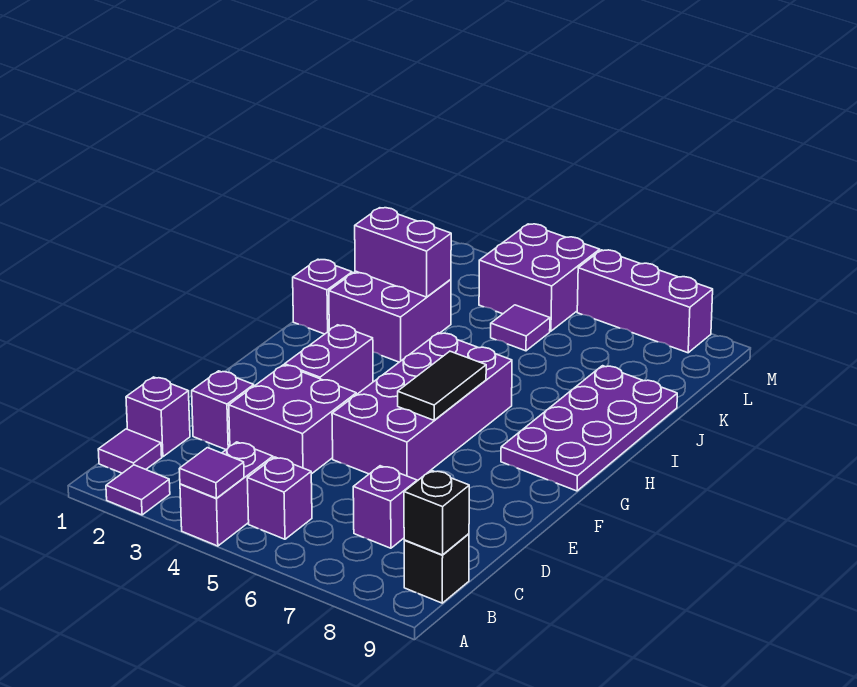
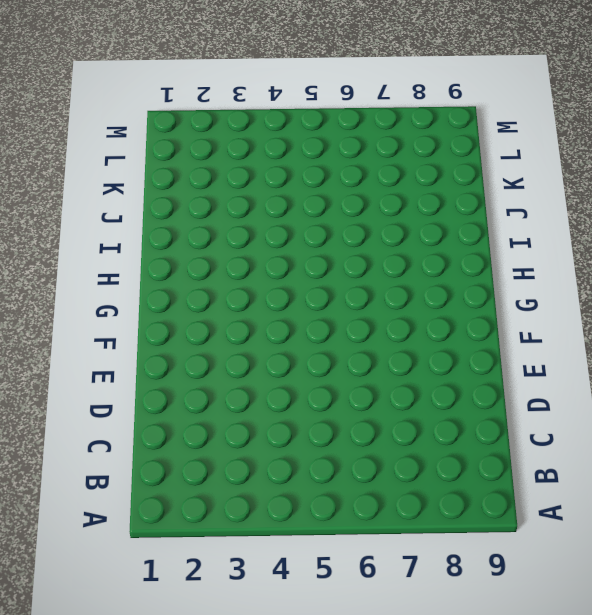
none -> purple 1x1 tile [106,465,170,515]
none -> purple 1x2 brick [180,442,273,546]
none -> purple 1x1 tile [98,429,162,473]

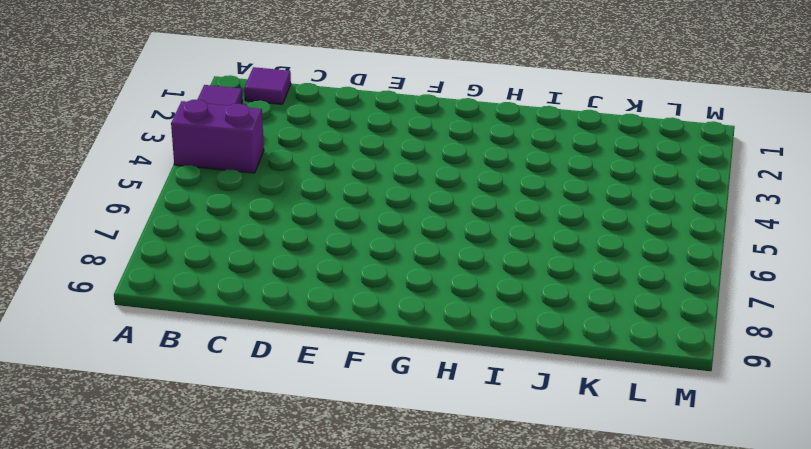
none -> purple 1x1 brick [247,457,312,539]
none -> black 1x1 brick [404,534,469,603]
none -> purple 1x1 brick [126,377,190,457]

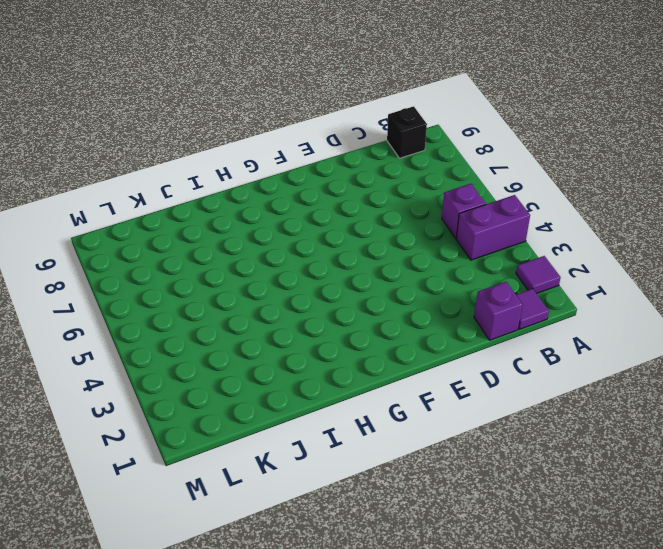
none -> purple 1x1 brick [353,466,417,548]
none -> purple 1x1 brick [192,371,254,449]
none -> purple 2x2 brick [229,365,356,474]

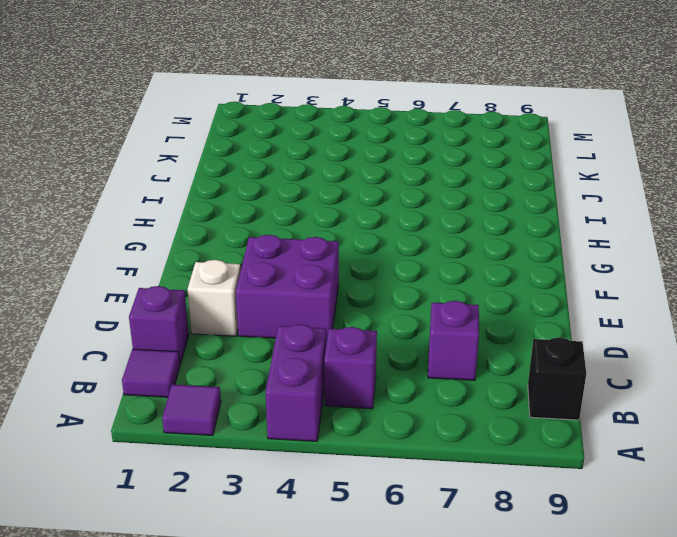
white 1x1 brick [187,260,241,336] -> purple 1x1 brick [192,371,254,449]
none -> purple 2x4 brick [332,333,512,481]
none -> purple 1x2 brick [285,325,373,395]
none -> purple 2x4 plate [501,366,677,491]

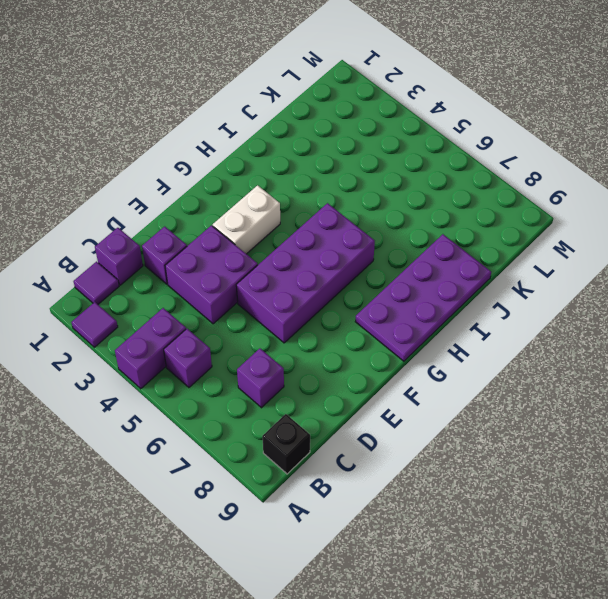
white 1x2 brick [213,185,280,254] -> purple 1x2 brick [285,325,373,395]
none -> purple 1x1 brick [293,259,352,334]
none -> purple 2x2 brick [329,271,451,362]
none -> purple 1x1 tile [491,305,550,351]

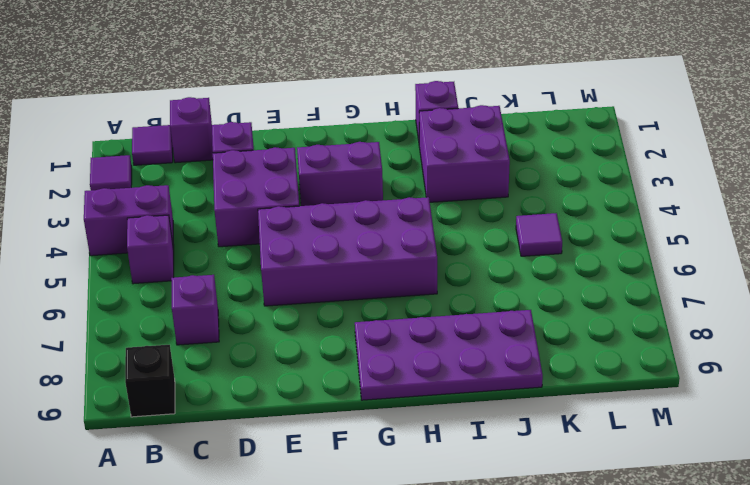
none -> purple 2x2 brick [479,224,600,331]
none -> purple 1x3 brick [577,250,713,353]
none -> purple 1x1 tile [179,448,244,498]

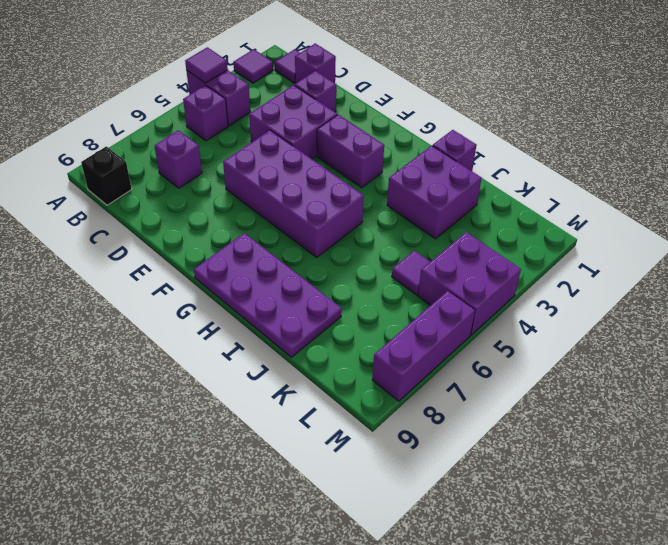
none -> black 1x1 brick [404,470,469,555]
none -> black 1x2 tile [398,351,486,420]
none -> purple 1x2 brick [355,208,451,297]

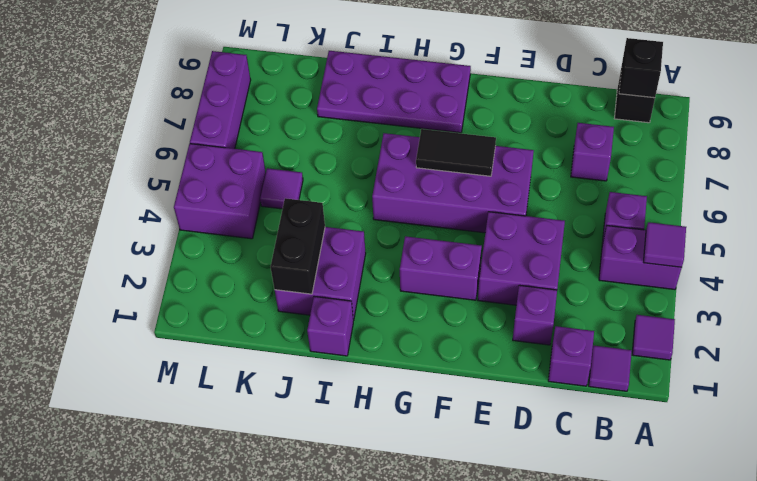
black 1x2 brick [271,198,325,294] -> purple 1x2 brick [355,208,451,297]

